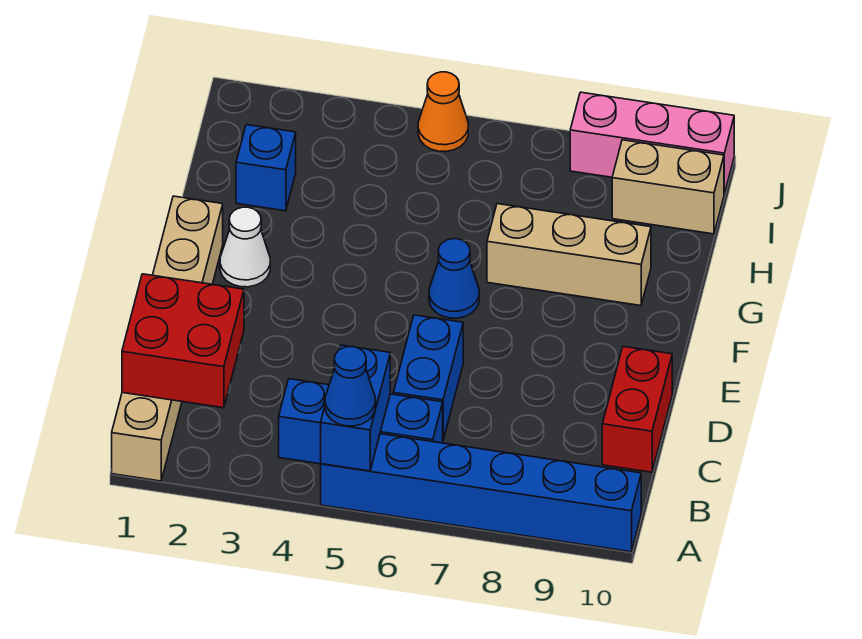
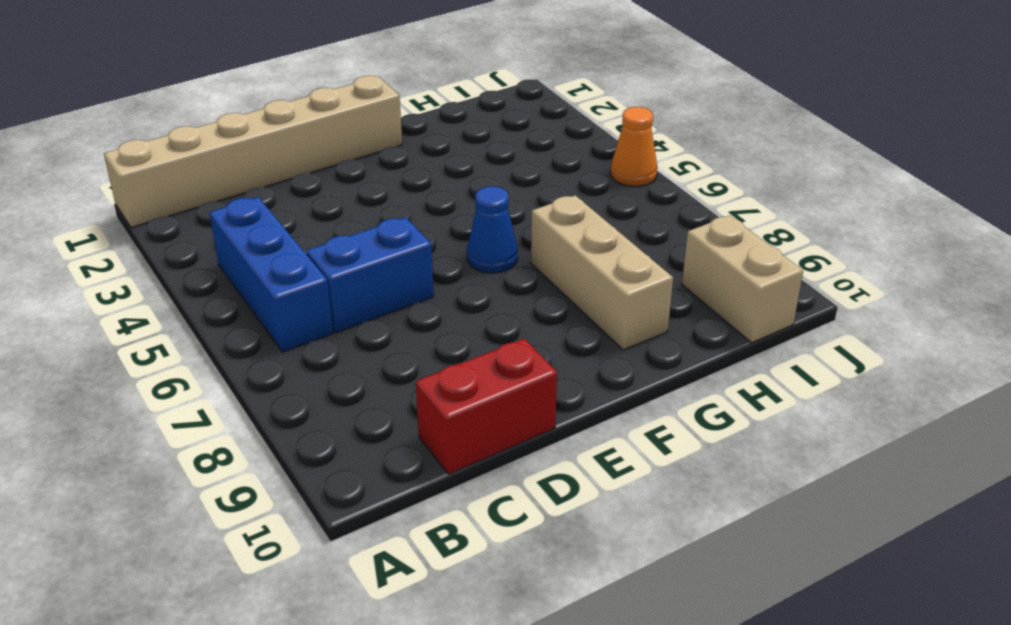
none -> blue 1x6 brick [321,434,641,552]
none -> white 1x1 cone [220,207,270,287]
none -> blue 1x1 brick [236,125,296,211]

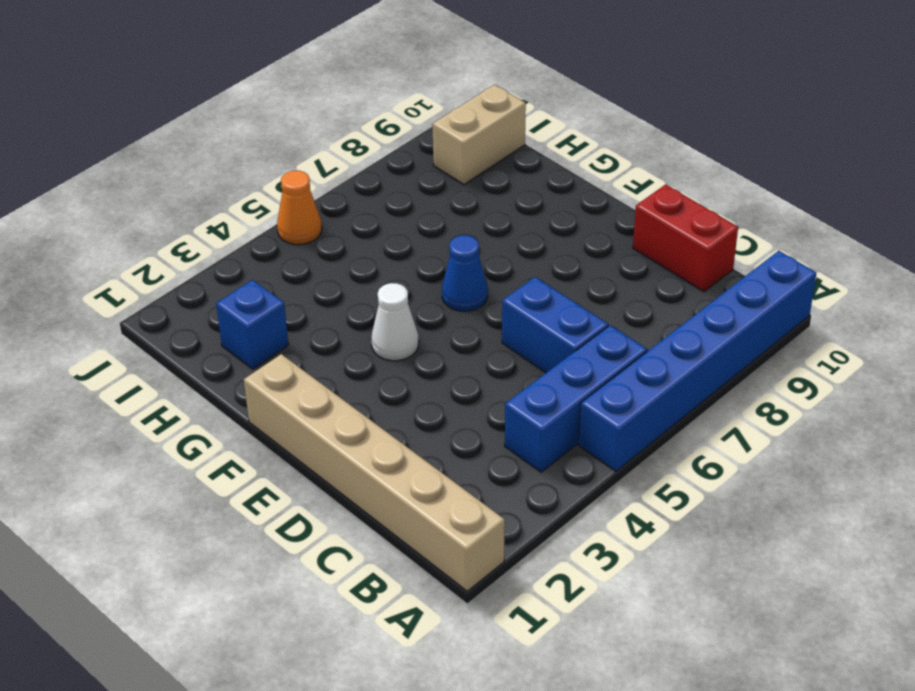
white 1x1 cone [371,283,419,361] -> white 1x1 cone moved to [220,207,270,287]
none -> tan 1x3 brick [487,204,651,306]
none -> pink 1x3 brick [570,92,734,194]
none -> blue 1x2 brick [321,345,390,471]

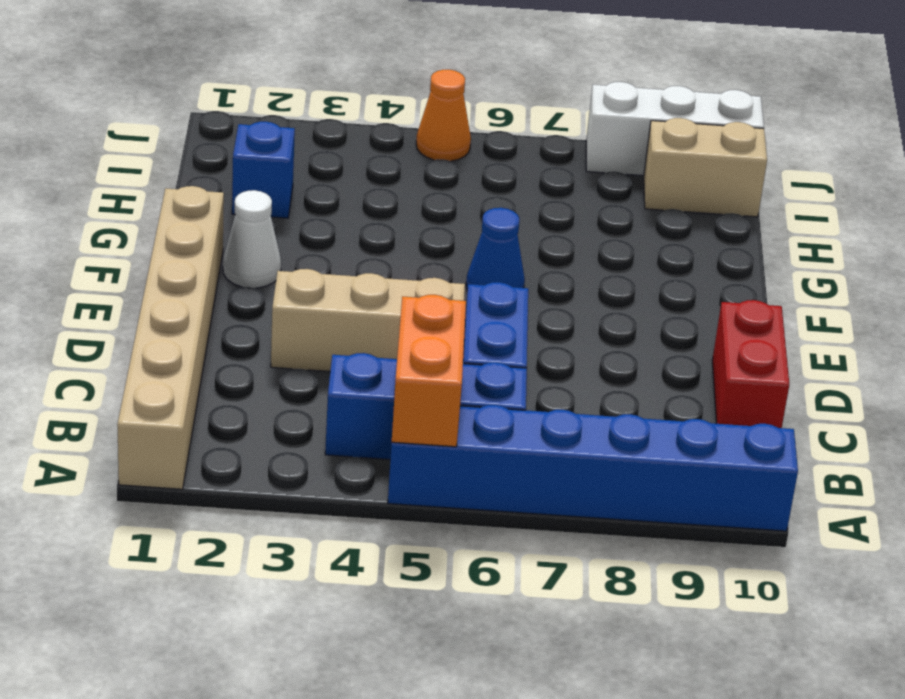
orange 1x2 brick [392,295,466,447] -> blue 1x2 brick [321,345,390,471]
tan 1x3 brick [271,269,465,372] -> tan 1x3 brick moved to [487,204,651,306]
white 1x3 brick [586,82,764,176] -> pink 1x3 brick [570,92,734,194]
none -> red 2x2 brick [122,274,244,408]
none -> blue 1x1 cone [325,347,376,426]

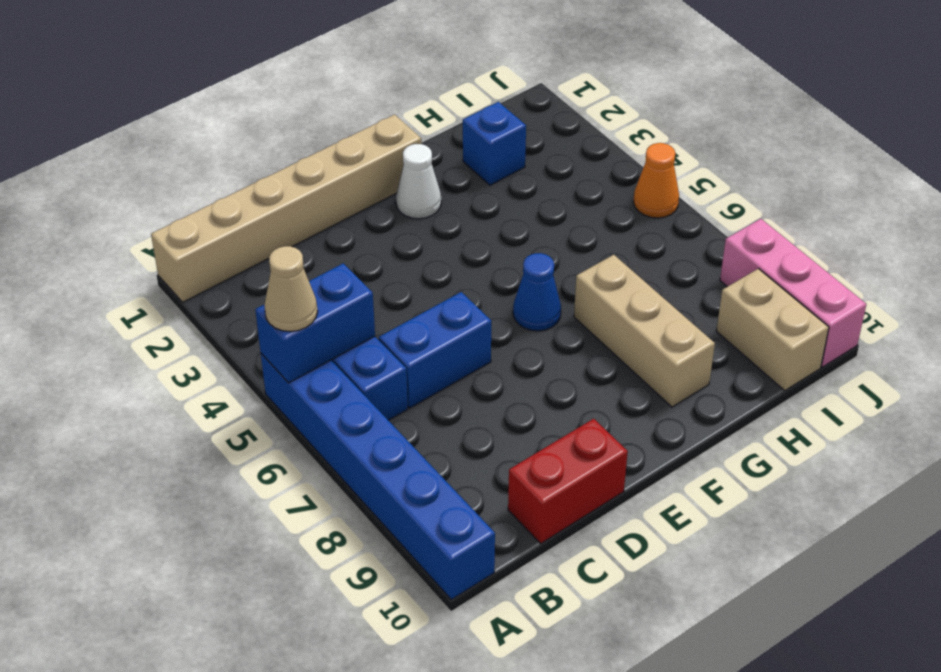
tan 1x1 cone [264,246,318,332] -> blue 1x1 cone [325,347,376,426]
none -> red 2x2 brick [122,274,244,408]

